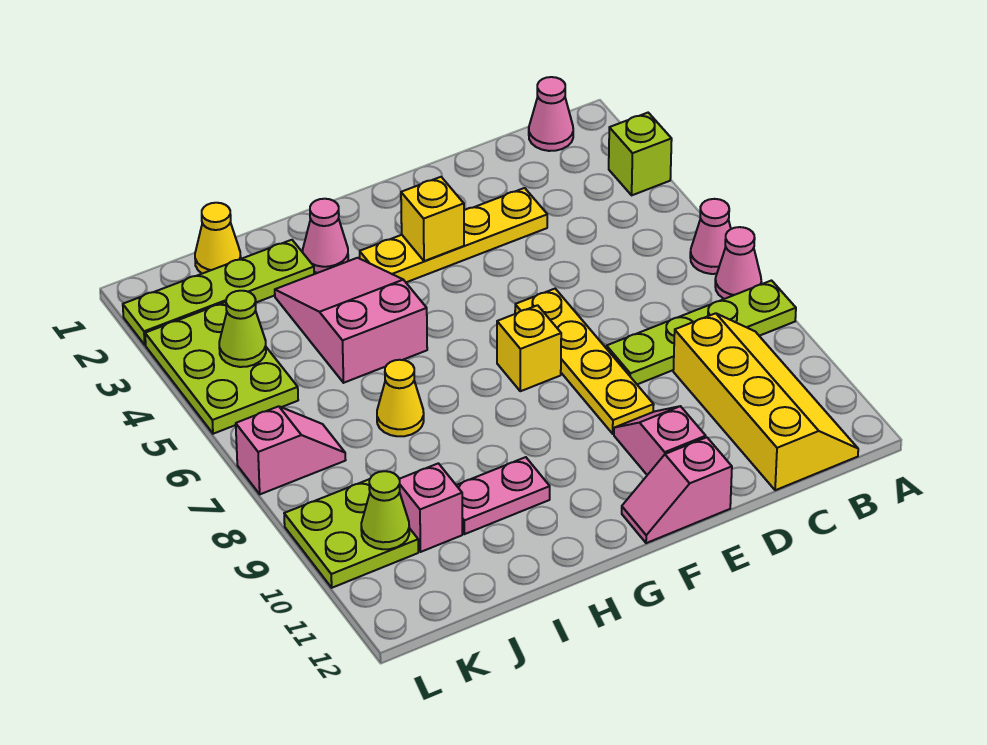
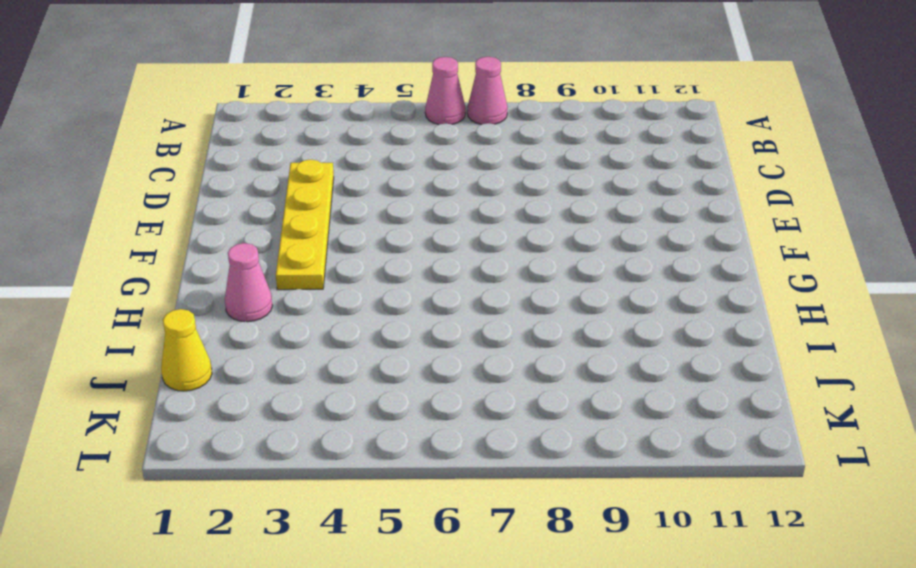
none -> lime 1x1 brick [609,113,672,195]
none -> lime 1x4 plate [606,281,796,384]
none -> pink 1x1 cone [529,77,573,151]

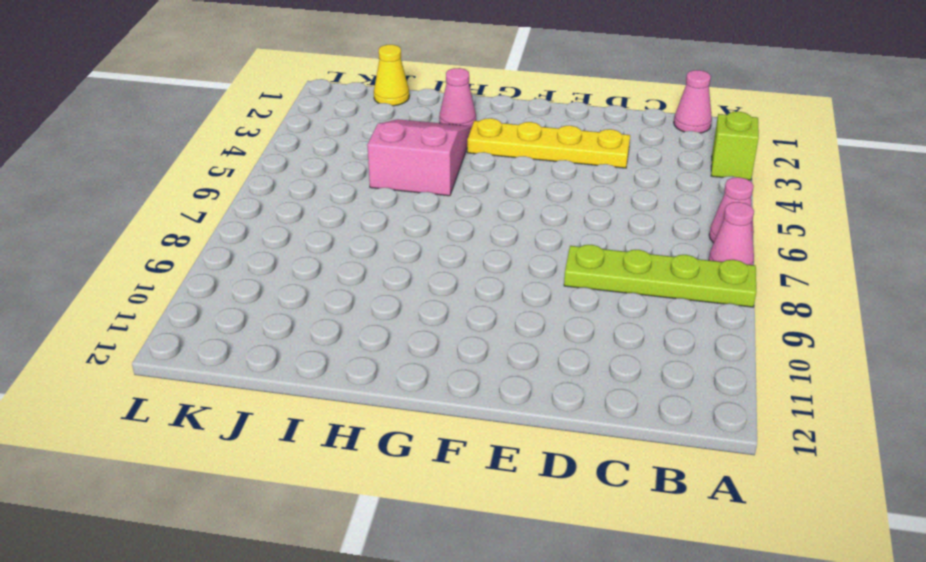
none -> yellow 2x4 slope [673,313,858,490]
none -> yellow 1x4 plate [515,289,654,434]
none -> pink 1x2 slope [614,406,706,475]

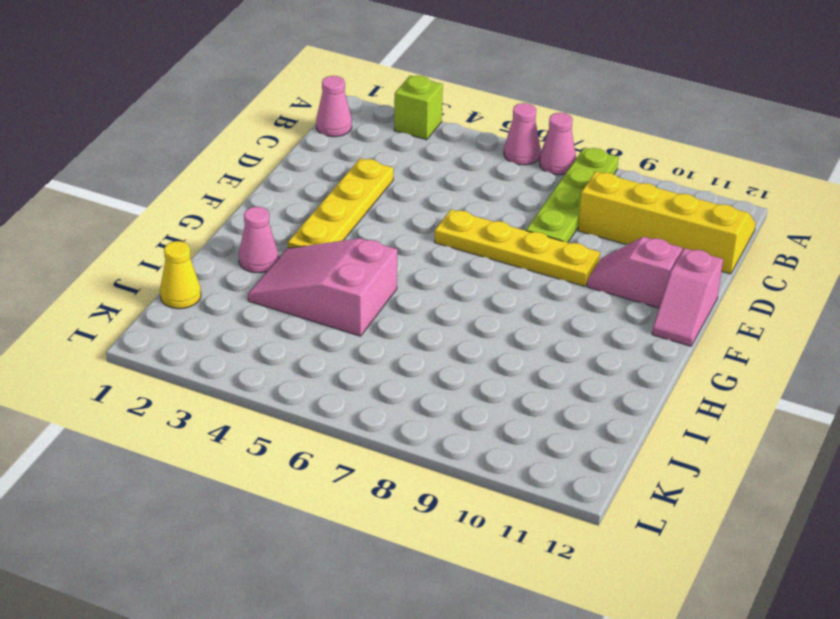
none -> yellow 1x1 brick [497,305,561,391]
none -> pink 1x2 plate [456,457,550,534]
none -> lime 1x4 plate [123,240,314,345]

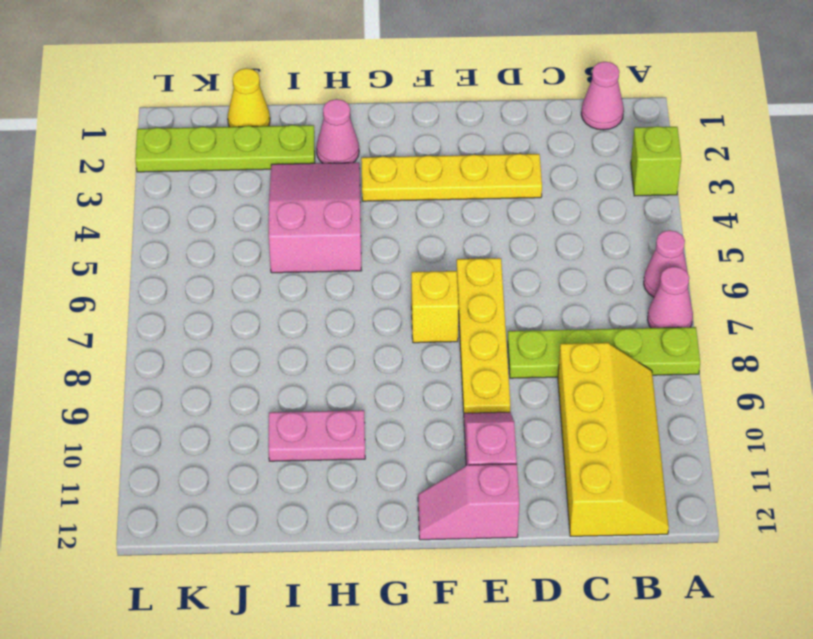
none -> yellow 1x1 cone [377,360,424,436]
none -> pink 1x1 brick [399,463,462,552]
none -> lime 2x3 plate [145,302,298,434]

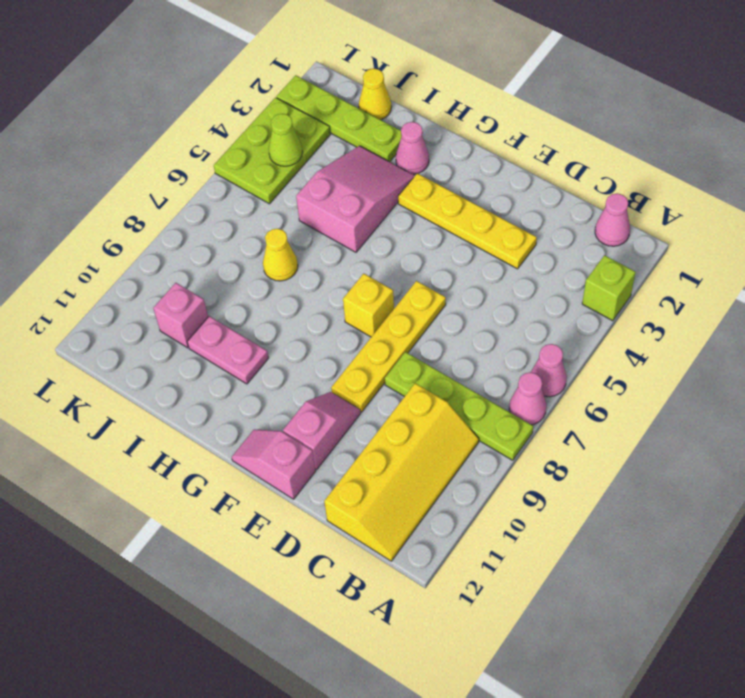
none -> pink 1x2 slope [236,406,345,494]
none -> lime 2x2 plate [284,479,418,588]
none -> yellow 1x1 brick [401,177,464,261]

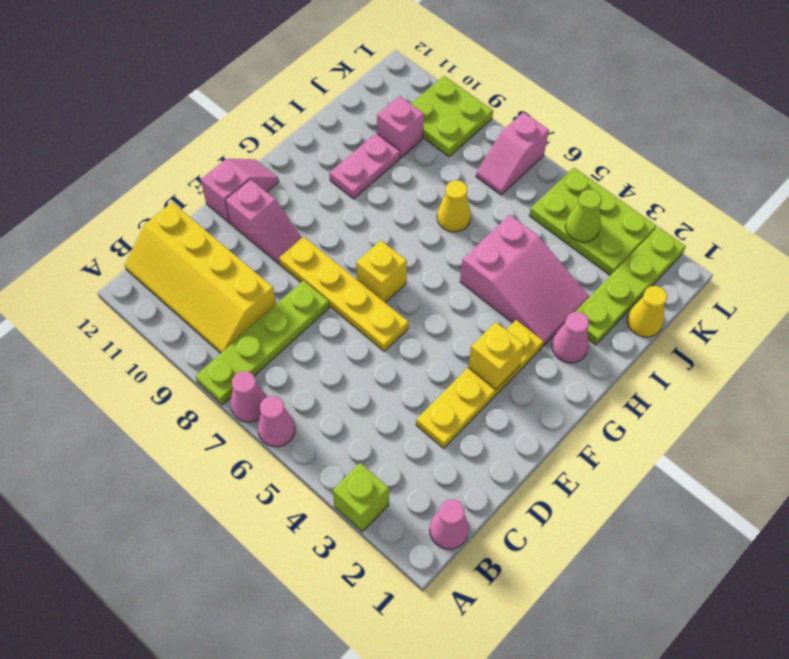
none -> lime 1x1 cone [361,471,409,549]

